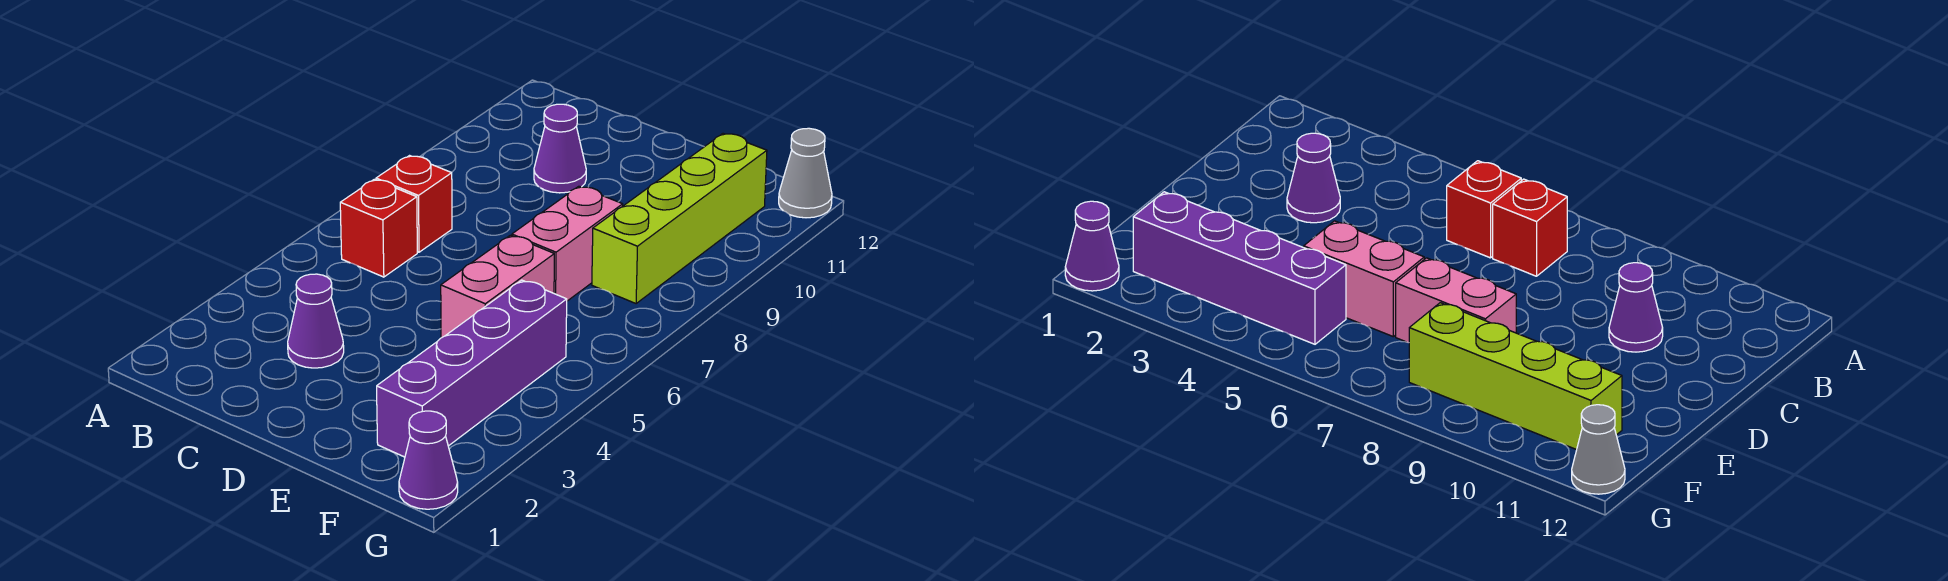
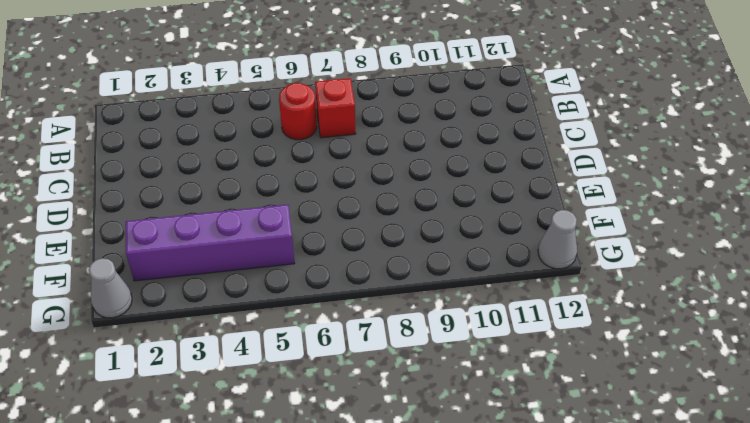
red 1x1 round brick [279,83,317,140] -> red 1x1 brick [340,179,417,277]
grey 1x1 cone [89,258,132,318] -> purple 1x1 cone [399,411,458,509]
none -> purple 1x1 cone [288,274,344,368]
none -> purple 1x1 cone [534,104,586,193]

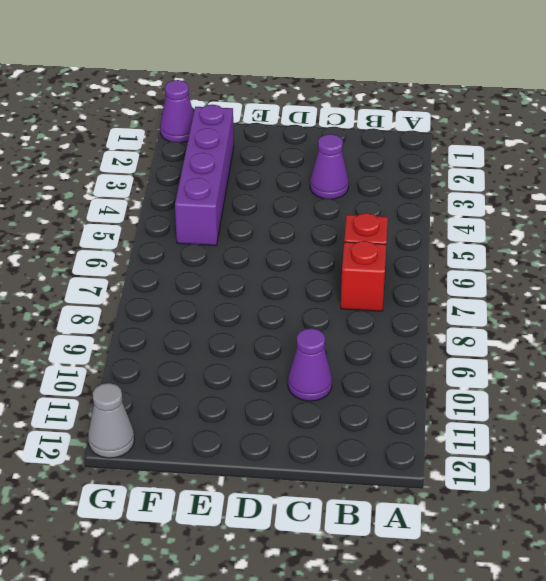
none -> pink 1x2 brick [441,235,554,338]
none -> pink 1x2 brick [512,186,623,301]

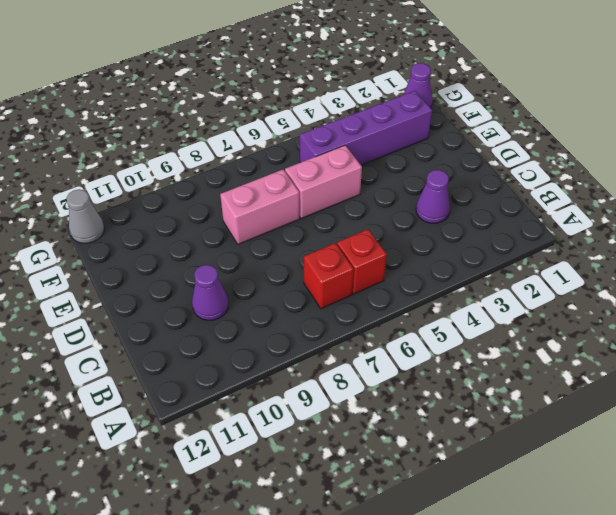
none -> lime 1x4 brick [592,134,767,303]

